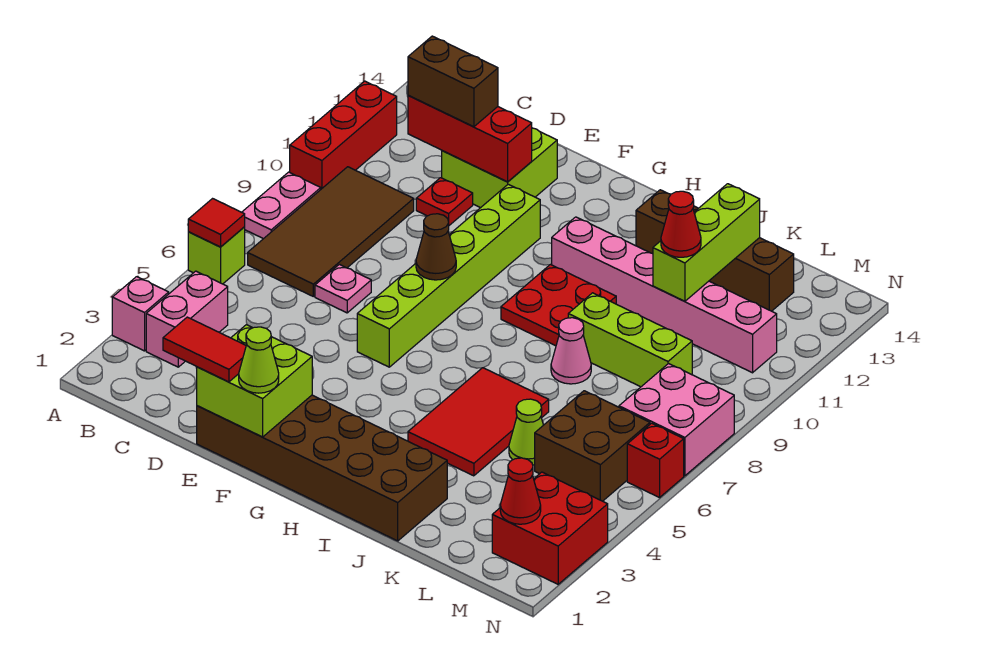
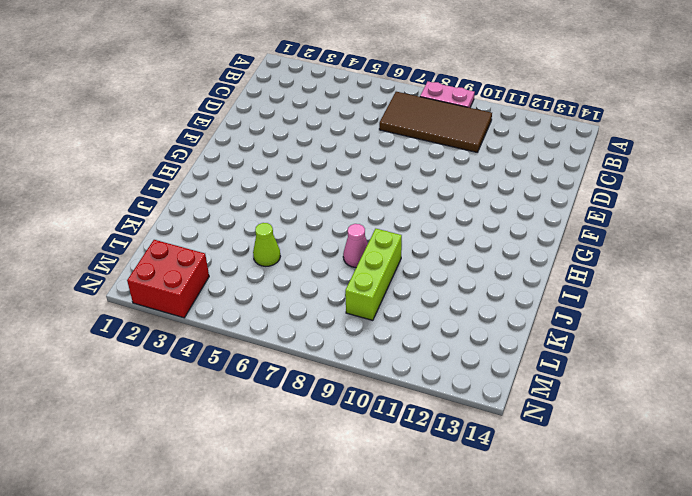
none -> pink 1x1 brick [112,277,169,351]
none -> lime 1x1 brick [188,227,245,284]
none -> red 1x3 brick [290,81,397,189]
none -> pink 1x2 brick [146,271,228,367]

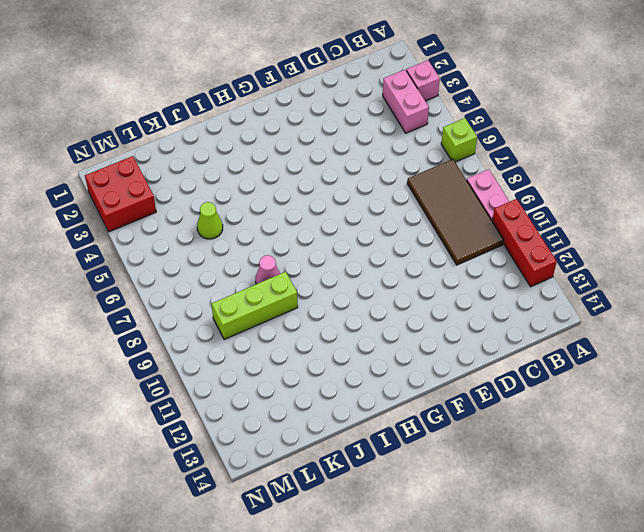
none -> pink 1x1 plate [315,264,371,313]
none -> red 1x1 plate [416,178,473,225]
none -> lime 2x2 brick [441,128,557,208]
none -> brown 2x6 brick [197,395,447,541]

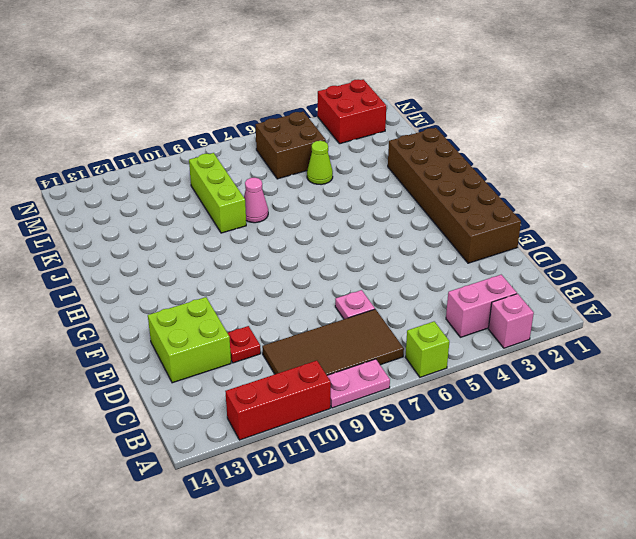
none -> lime 1x6 brick [357,184,540,367]
none -> red 2x2 plate [501,265,616,346]
none -> pink 1x6 brick [552,217,777,373]
none -> red 2x3 tile [408,368,549,476]

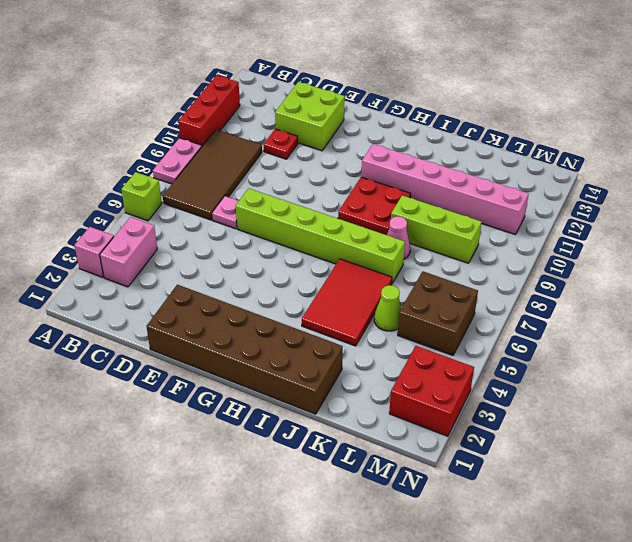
lime 1x6 brick [236,188,405,283] -> lime 1x6 brick turned to [357,184,540,367]
none -> brown 1x4 brick [636,190,794,311]
none -> pink 2x2 brick [619,364,734,476]
none -> red 1x1 brick [627,423,684,498]
none -> red 1x1 tile [188,199,245,247]

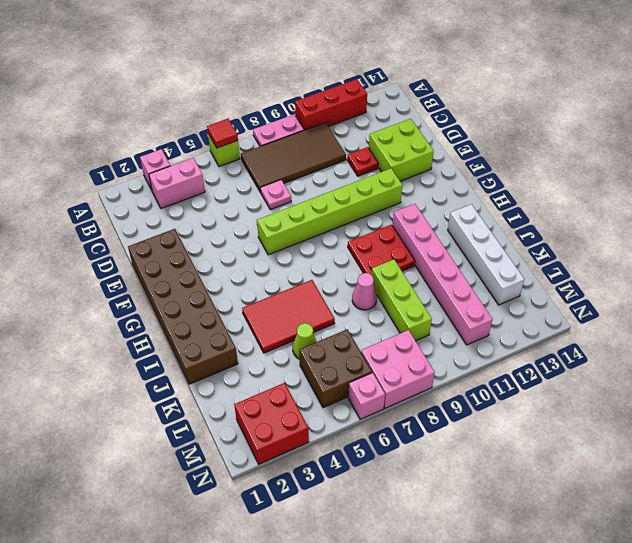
white 1x4 brick [448,204,524,305] -> brown 1x4 brick [636,190,794,311]
pink 1x1 brick [348,373,385,419] -> red 1x1 brick [627,423,684,498]
none -> red 1x3 brick [408,95,532,182]
none -> lime 2x2 brick [197,325,312,437]
none -> brown 1x1 cone [416,214,456,280]
none -> lime 1x3 brick [653,184,760,301]

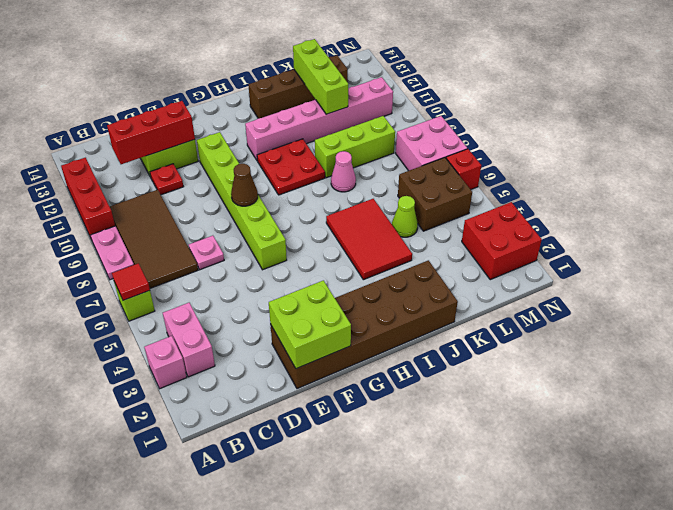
none -> red 1x1 cone [500,458,541,524]
none -> brown 1x2 brick [408,36,498,127]
none -> red 1x2 tile [163,317,246,382]
none -> lime 1x1 cone [239,327,279,393]

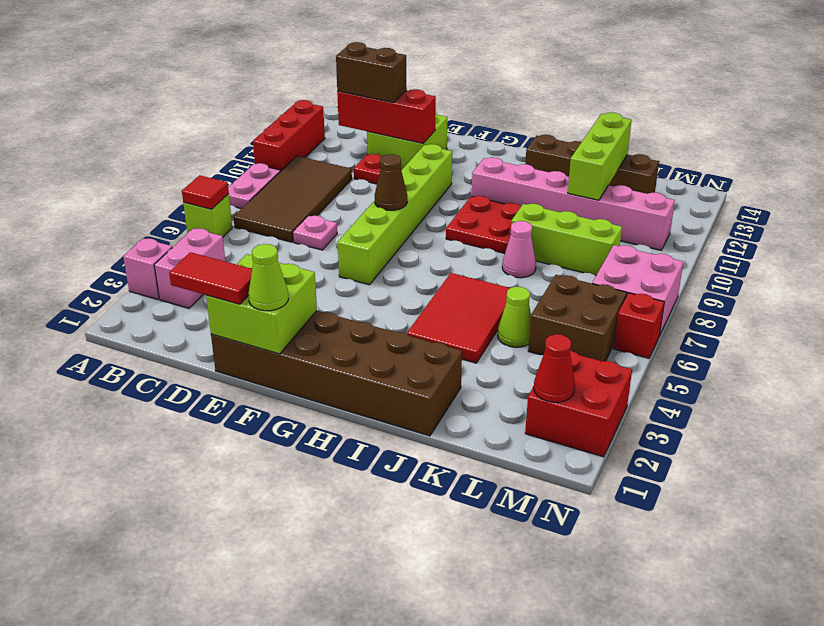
none -> red 1x1 cone [661,191,701,257]

